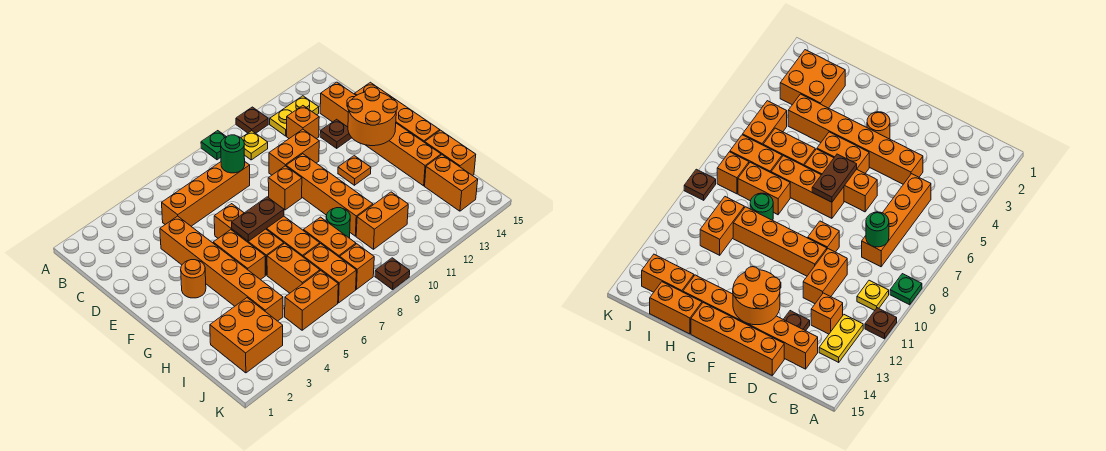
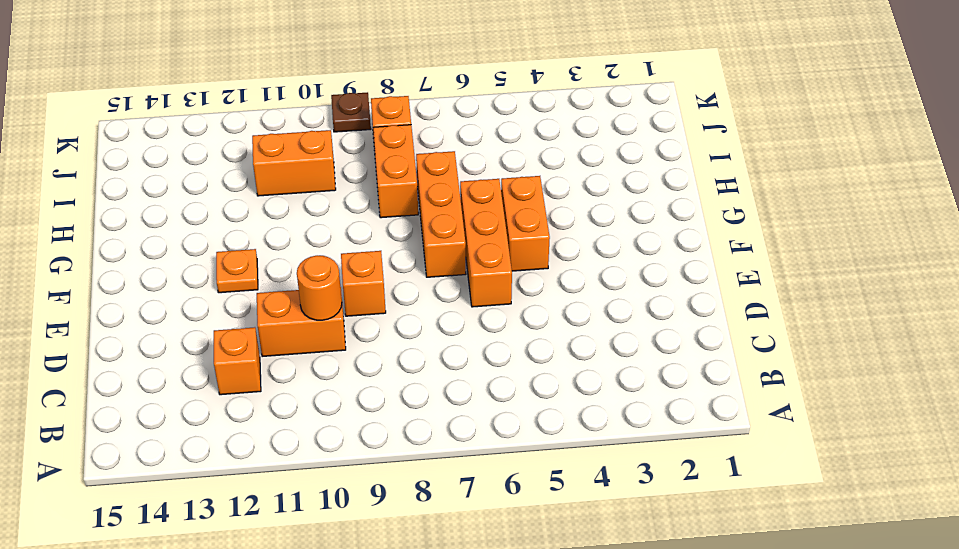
orange 1x1 round brick [297,256,342,320] -> orange 1x1 round brick moved to [181,260,206,298]
none -> green 1x1 plate [201,131,226,160]
none -> brown 1x1 plate [236,107,268,133]
none -> yellow 1x1 plate [242,131,268,160]
none -> yellow 1x2 plate [270,96,319,136]

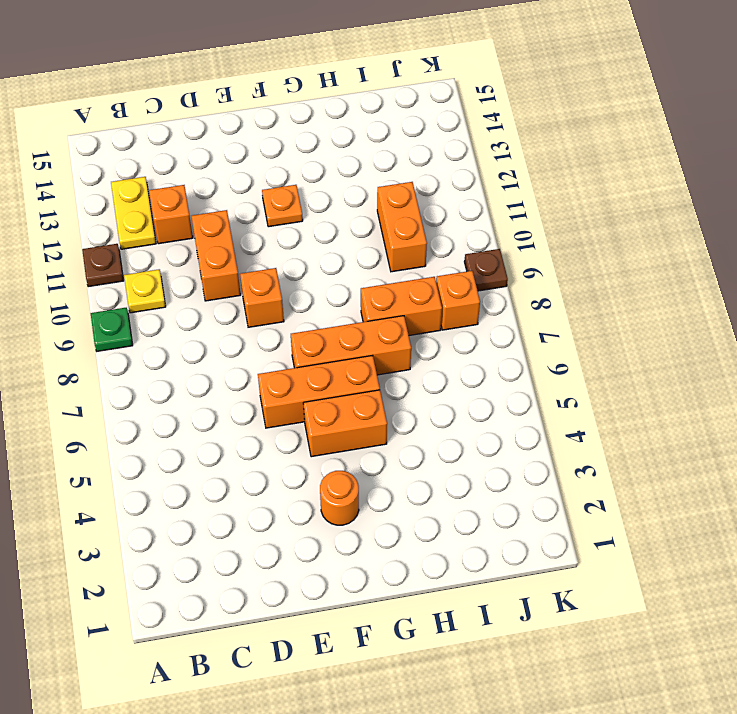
none -> orange 1x4 brick [162,162,250,226]
none -> orange 1x6 brick [320,82,441,186]
none -> orange 1x6 brick [160,216,283,321]
none -> brown 1x1 plate [320,119,352,148]

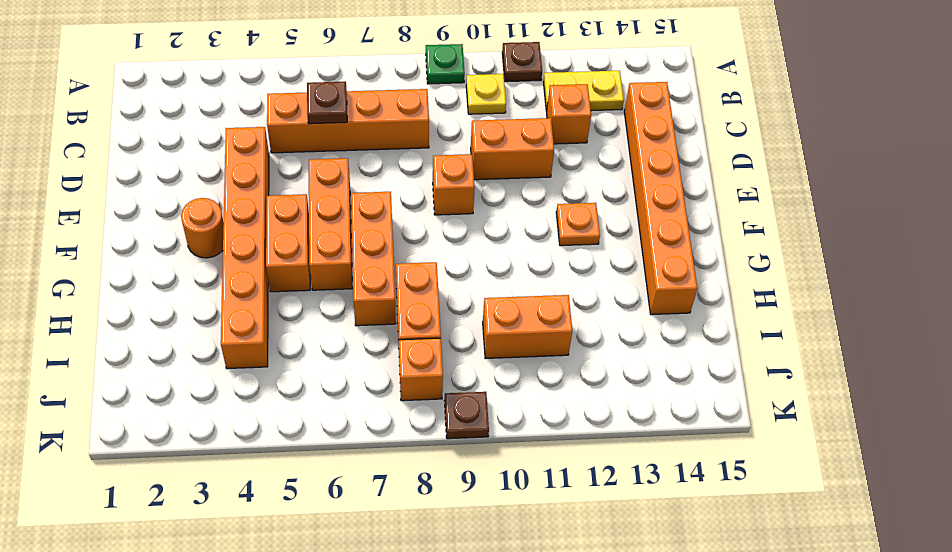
brown 1x1 plate [307,82,347,124] -> brown 1x1 plate moved to [320,119,352,148]
none -> orange 1x4 brick [355,82,440,142]
none -> orange 1x4 brick [286,154,373,236]
none -> orange 1x2 brick [267,243,320,293]
none -> green 1x1 round brick [326,208,350,238]

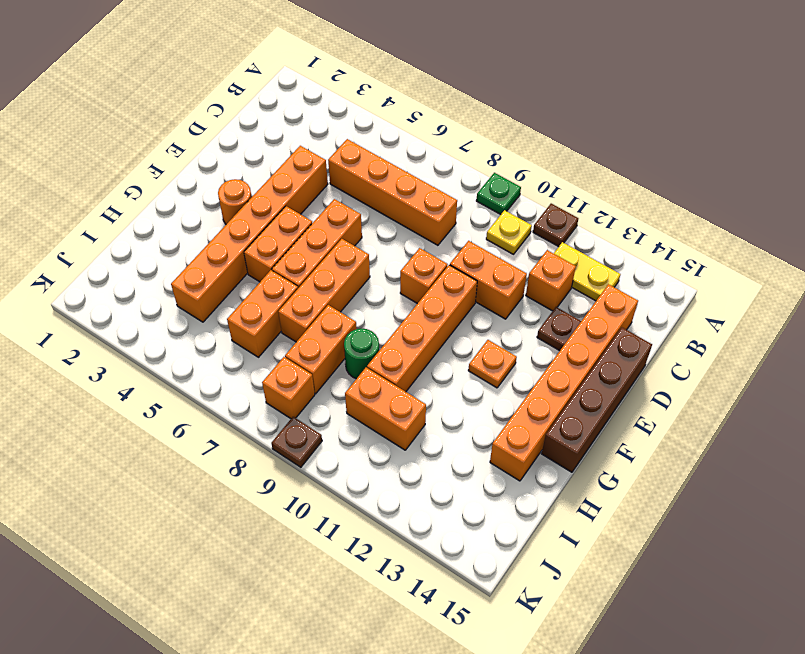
brown 1x4 brick [542,328,652,472] -> orange 1x4 brick [355,82,440,142]
none -> orange 1x2 brick [425,130,476,176]
none -> orange 2x2 brick [210,298,283,373]
none -> orange 1x2 brick [303,244,356,303]
none -> orange 1x2 brick [425,155,478,211]

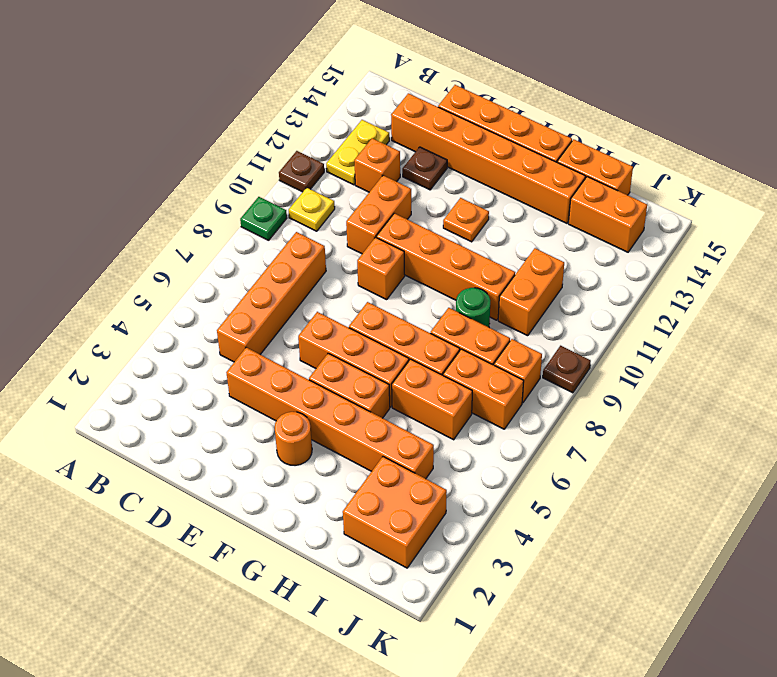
none -> orange 1x2 brick [285,271,338,330]
none -> green 1x1 round brick [221,135,245,173]
none -> orange 2x2 round brick [348,87,397,146]
none -> brown 1x2 plate [232,197,284,241]

